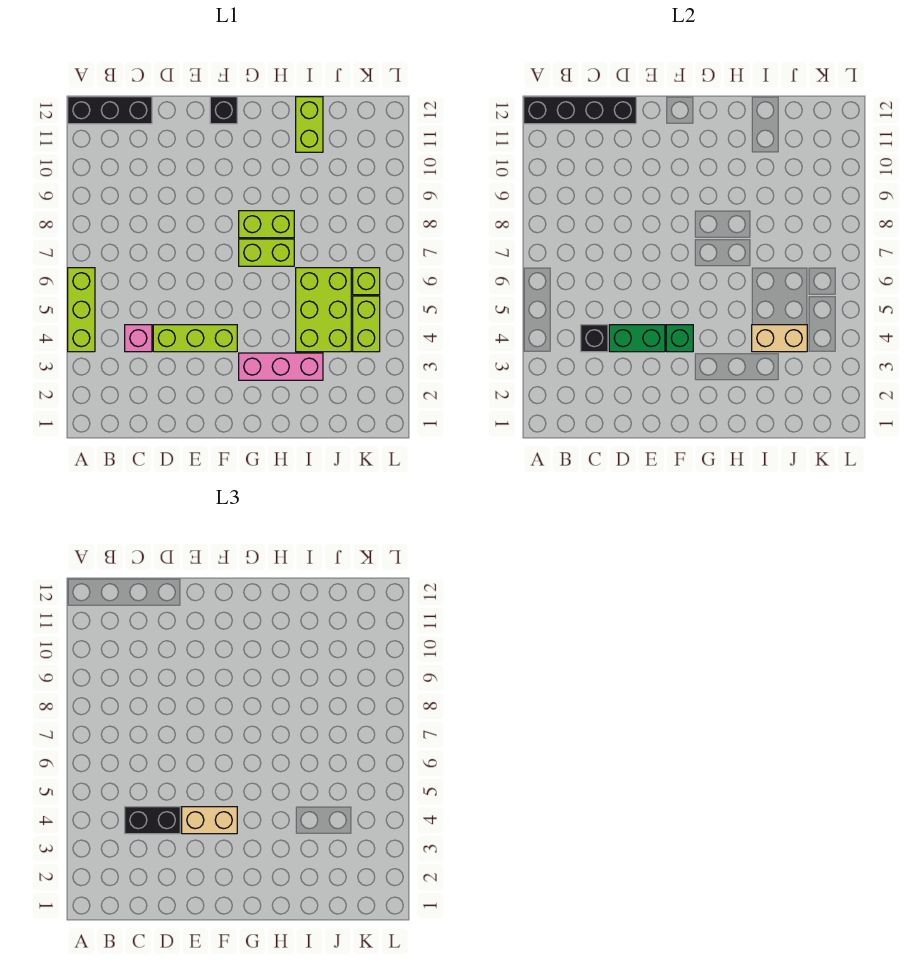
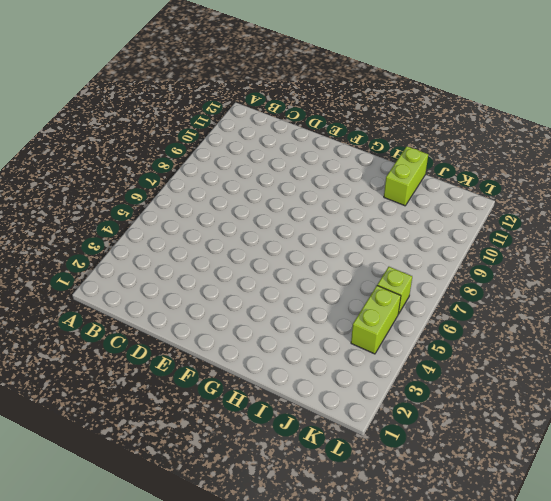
none -> lime 1x3 brick [68,268,95,352]
none -> black 1x3 brick [68,97,152,124]
none -> pink 1x1 brick [125,325,152,352]

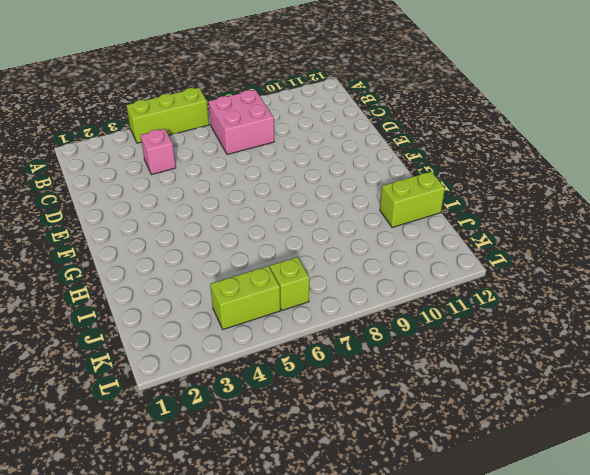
pink 2x2 brick [208,90,274,155] -> none
none -> black 1x3 brick [68,97,152,124]
none -> lime 1x3 brick [153,325,237,352]
none -> black 1x1 brick [210,97,237,124]

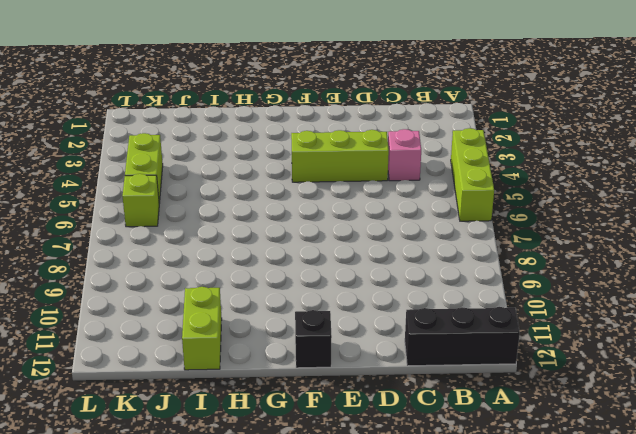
none -> pink 1x3 brick [239,353,323,380]
none -> lime 1x2 brick [239,239,294,266]
none -> lime 1x2 brick [239,211,294,238]

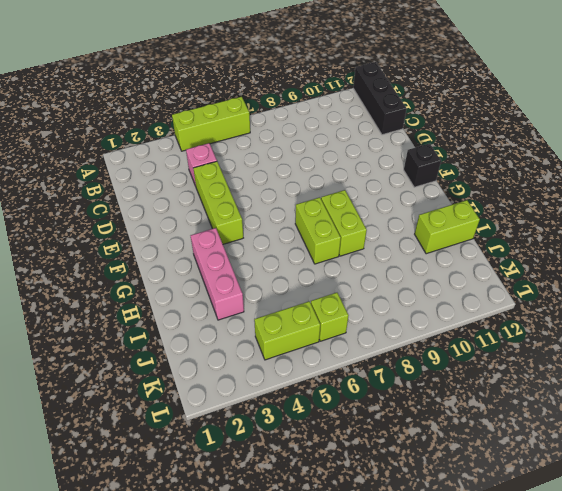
none -> lime 2x3 brick [296,268,351,352]
none -> black 1x4 brick [524,97,636,124]
none -> black 1x1 brick [581,325,608,352]

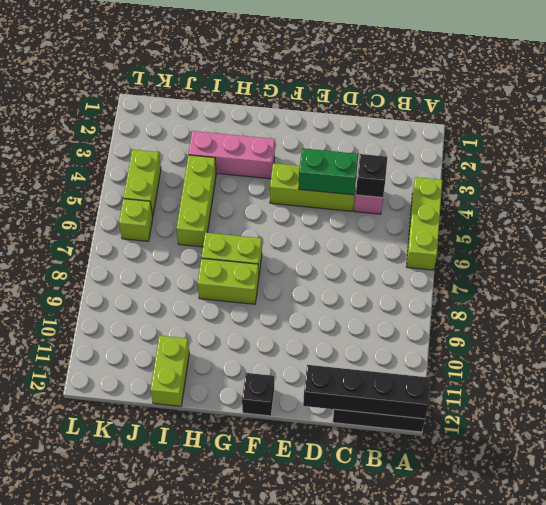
lime 1x3 brick [177,155,216,247] -> lime 2x3 brick [296,268,351,352]
none -> green 1x1 brick [666,325,693,352]
none -> tan 1x2 brick [752,325,807,352]
none -> black 1x2 brick [125,807,180,834]

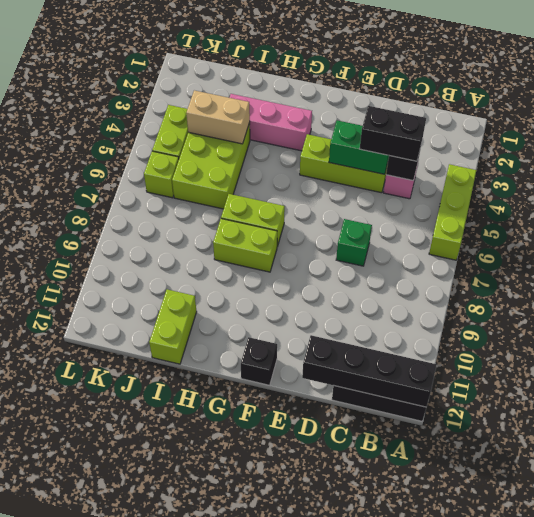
green 1x1 brick [336,219,372,266] -> green 1x1 brick moved to [666,325,693,352]
none -> tan 1x2 brick [182,807,237,834]

